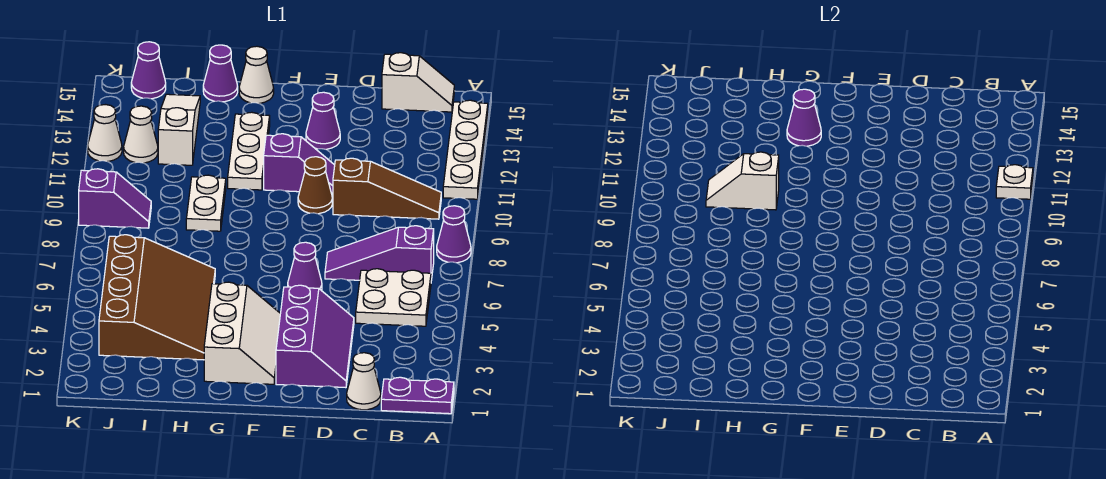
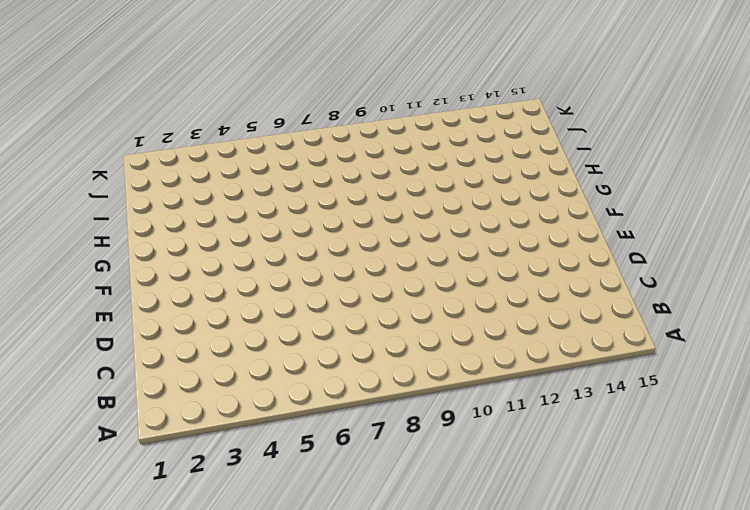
none -> purple 1x2 plate [381,377,454,414]
none -> purple 1x1 cone [437,206,471,263]
none -> white 1x4 plate [443,100,488,199]

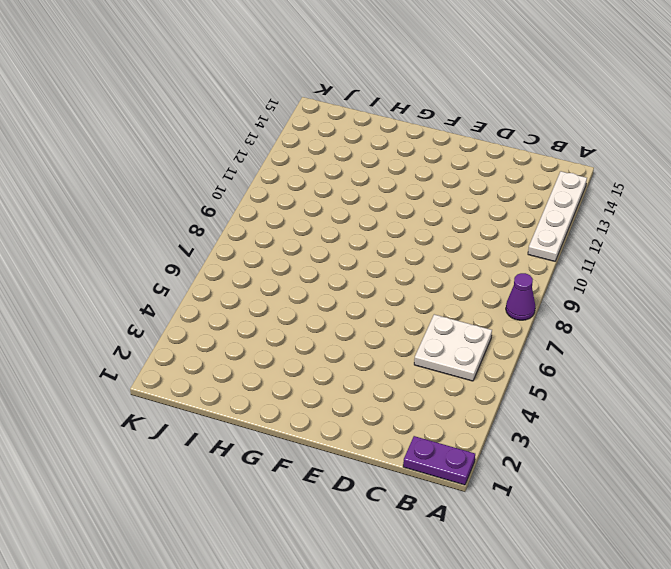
none -> purple 1x3 slope [325,226,434,281]
none -> brown 1x3 slope [333,158,441,219]
none -> white 1x2 slope [382,53,454,112]

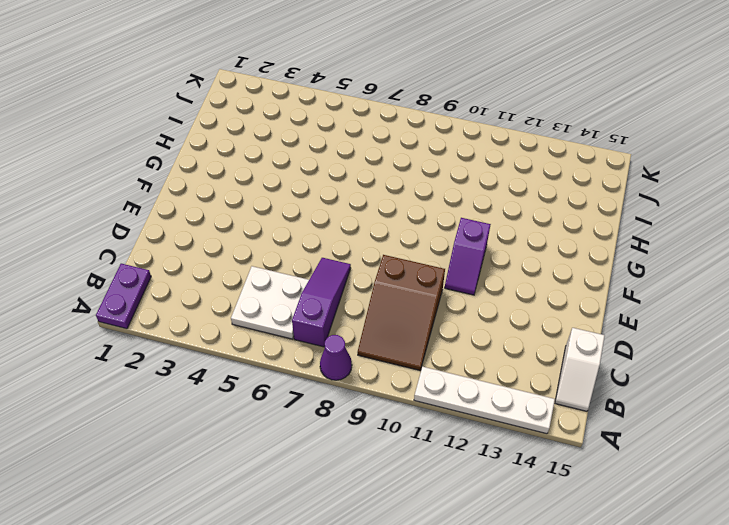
brown 2x3 slope [357,255,445,370] -> brown 1x3 slope [333,158,441,219]
none -> white 1x1 cone [347,353,381,410]
none -> purple 2x3 slope [276,285,354,388]
none -> purple 1x1 cone [288,242,322,291]

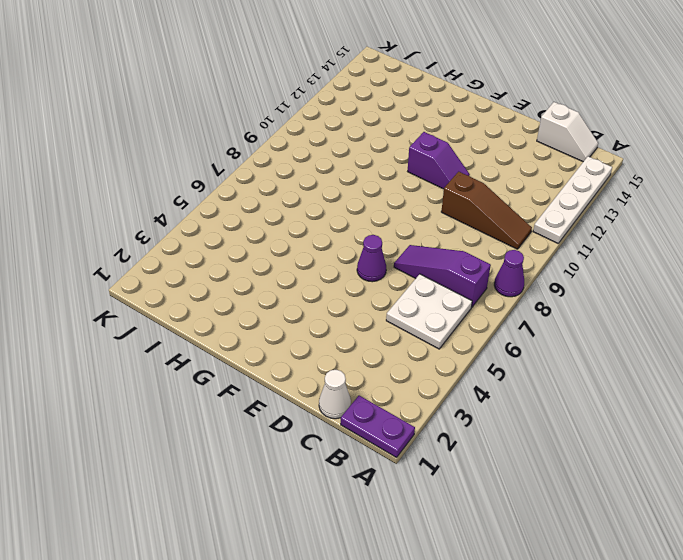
none -> purple 2x3 slope [276,285,354,388]
none -> brown 1x1 cone [298,157,332,214]
none -> purple 1x1 cone [306,92,340,149]

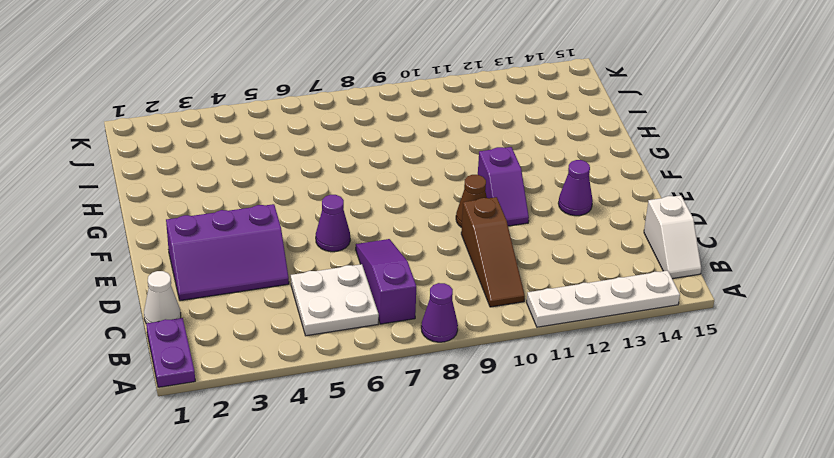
none -> white 2x3 slope [204,282,280,384]
none -> white 1x3 plate [228,112,270,190]
none -> white 1x1 cone [239,46,274,103]

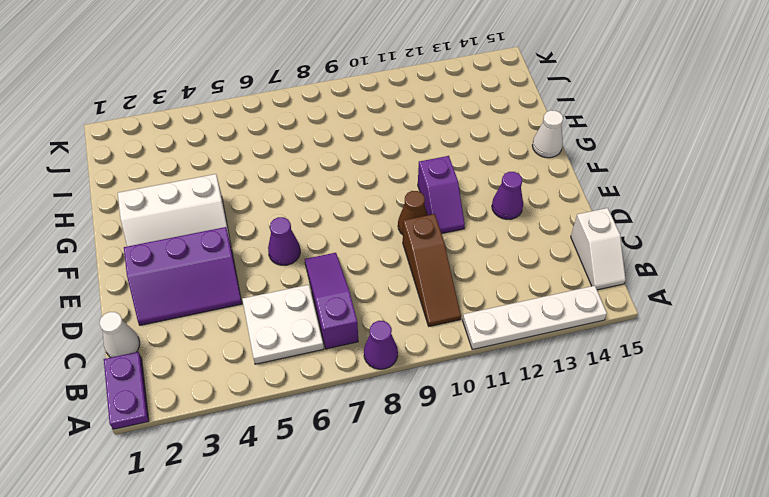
none -> white 1x3 plate [228,112,270,190]
none -> brown 3x4 slope [99,235,215,360]
none -> white 1x2 plate [186,175,226,231]

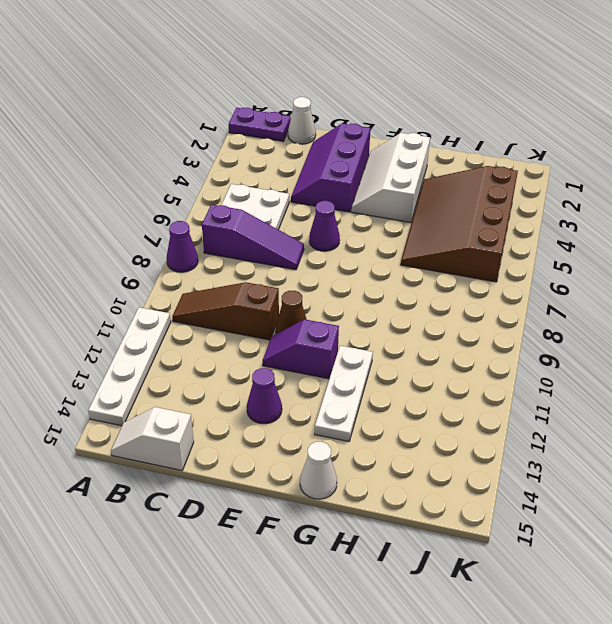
none -> white 1x2 plate [186,175,226,231]
none -> purple 1x1 cone [203,45,238,102]
none -> white 1x3 slope [158,94,200,165]

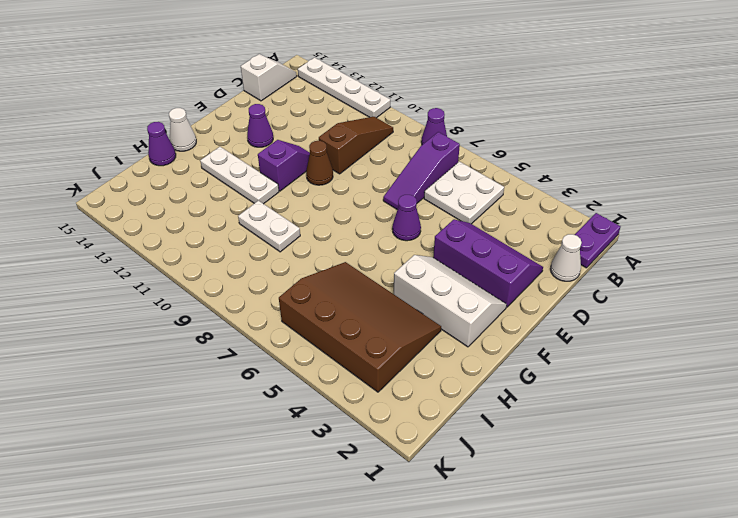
none -> white 1x3 slope [158,94,200,165]
none -> purple 1x2 slope [79,169,151,228]
none -> white 1x1 cone [124,106,158,163]

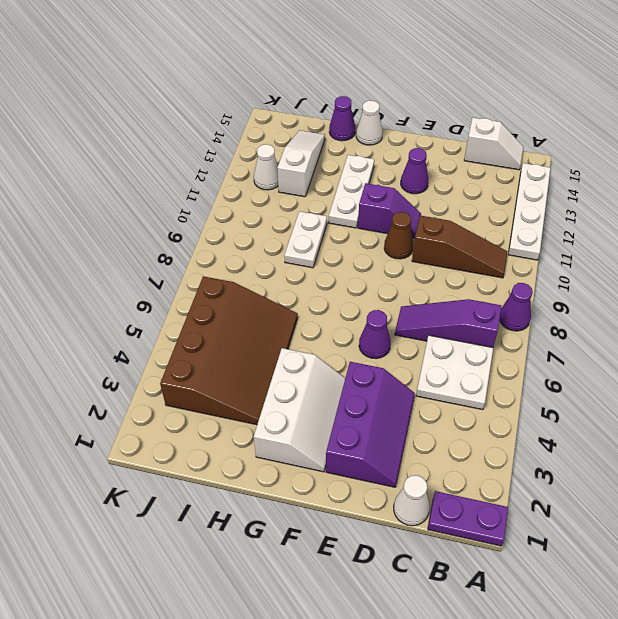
none -> purple 1x2 slope [79,169,151,228]
none -> purple 1x1 cone [131,42,166,99]
none -> white 1x1 cone [88,105,122,161]

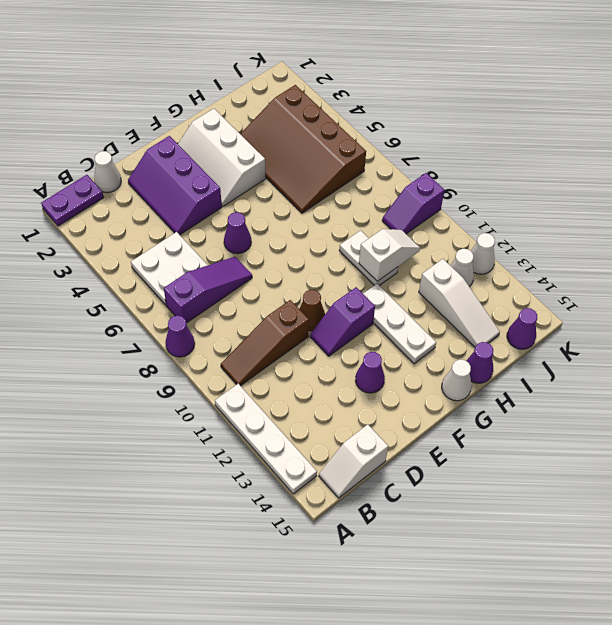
none -> white 1x1 plate [996,165,1033,199]
none -> purple 1x1 cone [787,89,821,146]

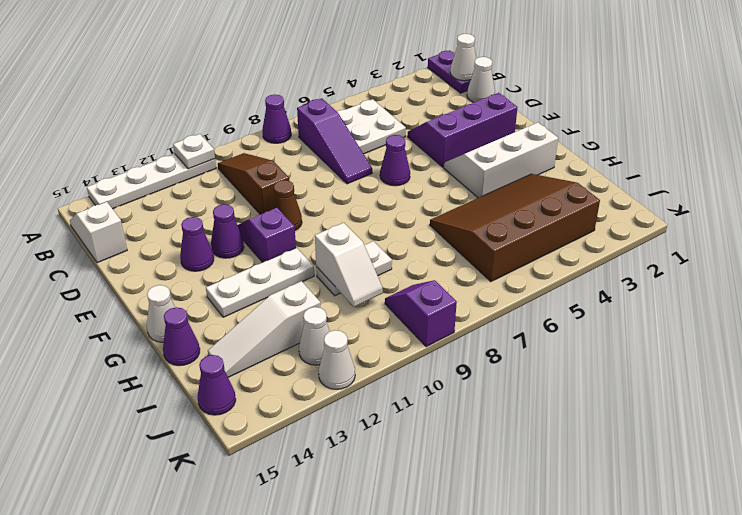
white 1x1 cone [450,34,476,81] -> none
purple 1x1 cone [211,204,244,258] -> purple 1x1 cone moved to [787,89,821,146]

